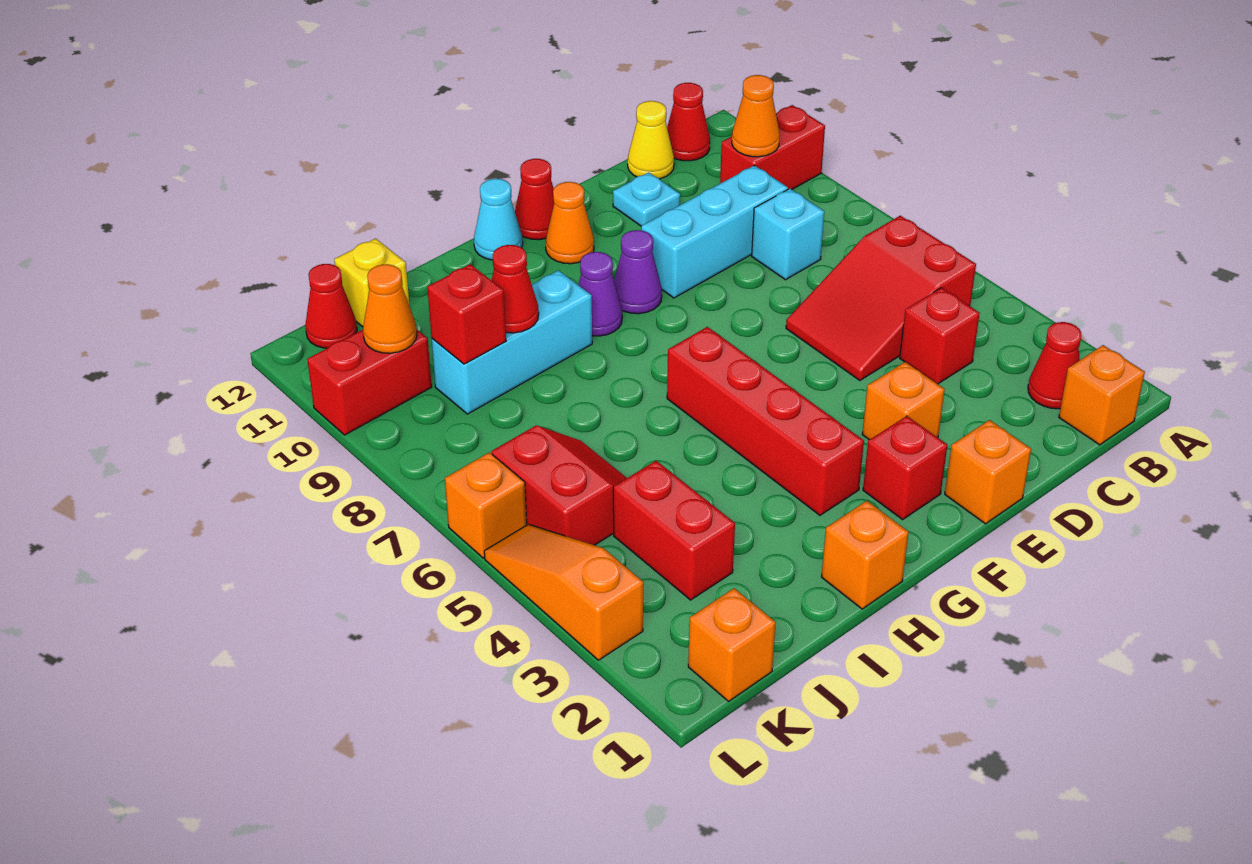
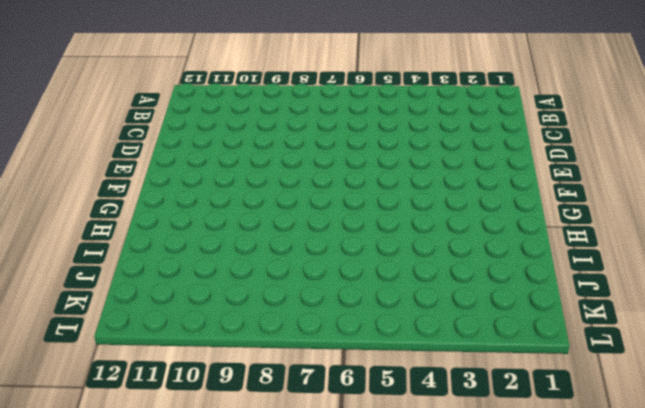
none -> red 1x2 brick [720,105,825,190]
none -> orange 1x1 brick [1059,345,1145,445]
none -> red 1x1 cone [1028,322,1081,409]
none -> red 2x3 slope [786,216,976,380]

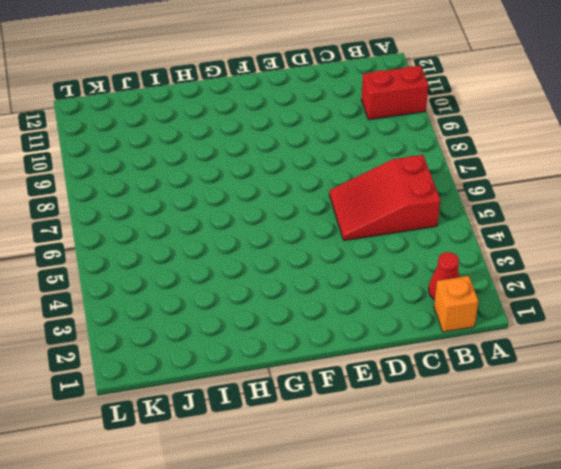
none -> red 1x1 cone [667,83,710,161]
none -> red 1x1 brick [900,288,980,384]
none -> cyan 1x1 brick [752,189,824,280]
none -> cyan 1x3 brick [641,165,788,298]

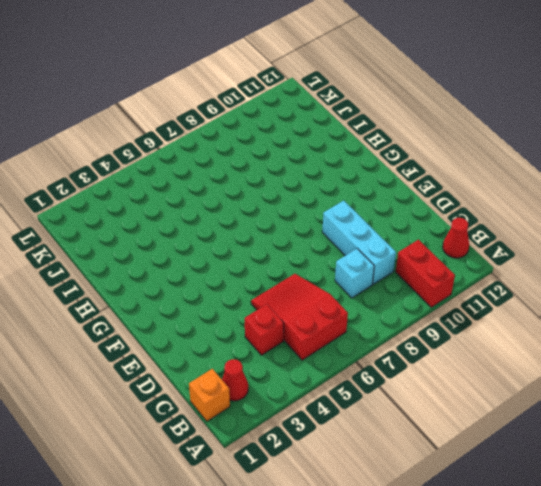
none -> yellow 1x1 cone [628,101,674,179]
none -> cyan 1x1 plate [613,172,680,226]
none -> orange 1x1 brick [945,420,1031,524]
none -> orange 1x1 brick [862,362,945,440]

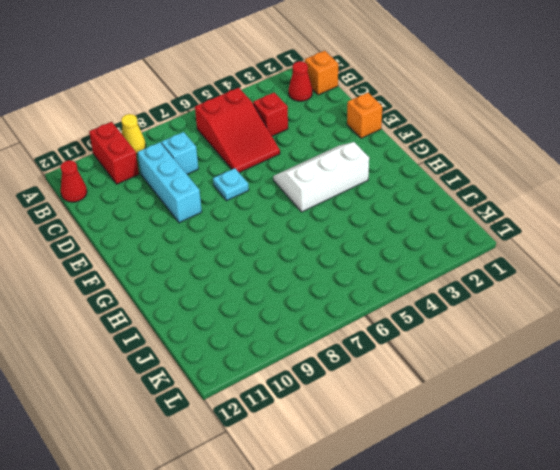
yellow 1x1 cone [121,114,146,154] -> yellow 1x1 cone moved to [628,101,674,179]
cyan 1x1 plate [213,168,249,201] -> cyan 1x1 plate moved to [613,172,680,226]
white 2x3 slope [273,142,369,212] -> red 1x4 brick [667,327,864,515]
none -> orange 1x1 brick [862,362,945,440]
none -> red 1x1 brick [863,416,947,520]
none -> purple 1x1 cone [614,230,662,314]
none -> orange 1x1 cone [546,182,594,264]

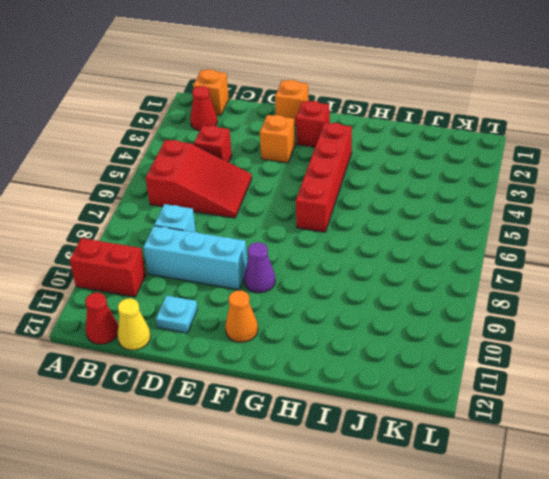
none -> red 1x1 cone [515,159,554,240]
none -> purple 1x1 cone [578,252,622,336]
none -> cyan 1x1 cone [474,179,523,260]
none -> orange 1x1 brick [822,501,909,609]

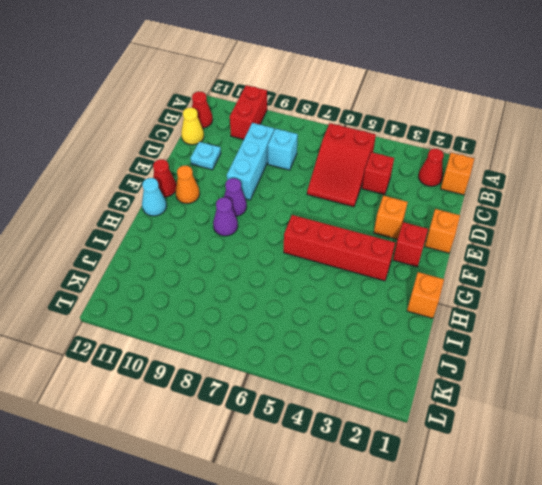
none -> cyan 1x3 brick [432,270,592,414]
none -> red 1x2 brick [613,461,735,600]
none -> red 2x2 slope [492,425,626,545]
none -> yellow 1x1 brick [334,239,409,327]

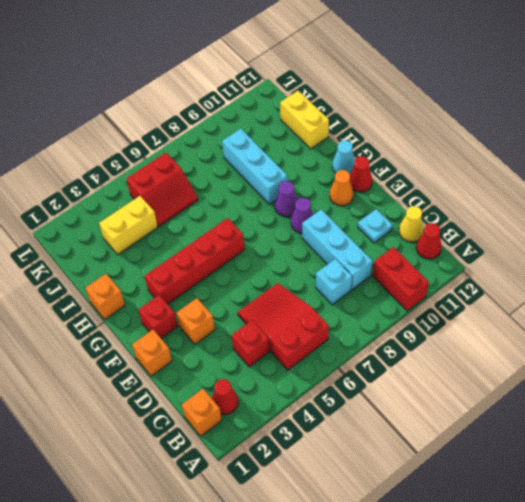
yellow 1x2 brick [280,91,329,149] -> yellow 1x1 brick [334,239,409,327]
yellow 1x2 brick [99,196,158,255] -> red 1x2 brick [613,461,735,600]
none -> orange 1x1 brick [688,588,776,701]
none -> red 1x2 brick [307,330,432,435]
none -> red 1x1 cone [305,264,357,348]
none -> orange 1x3 slope [484,524,643,660]

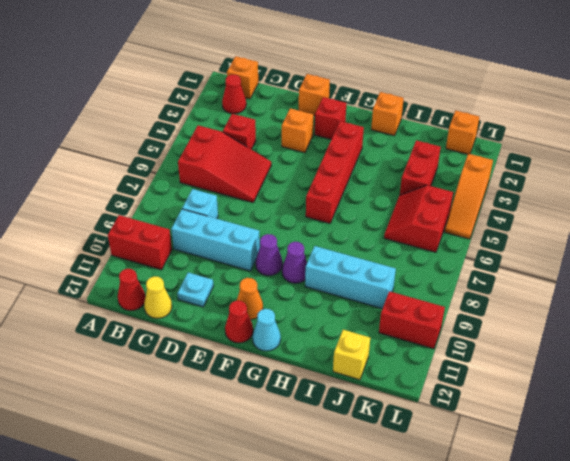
none -> red 1x1 cone [305,264,357,348]
none -> orange 1x1 brick [445,452,527,558]
none -> orange 1x1 cone [732,75,780,157]
none -> red 1x1 cone [492,245,539,333]

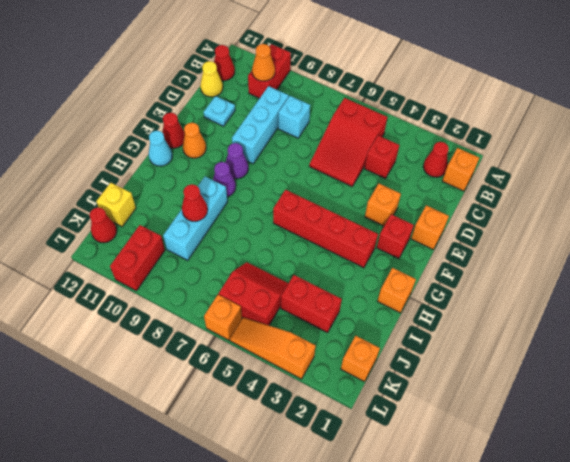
none -> red 1x1 brick [427,264,506,364]
none -> orange 1x1 cone [363,264,417,353]

